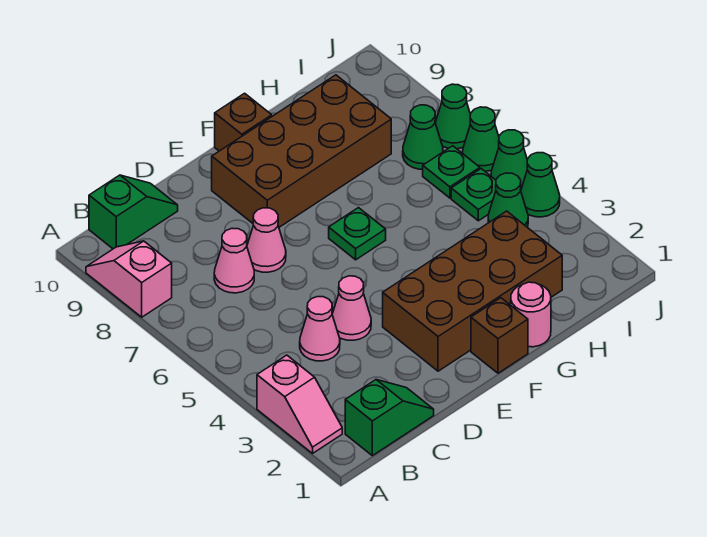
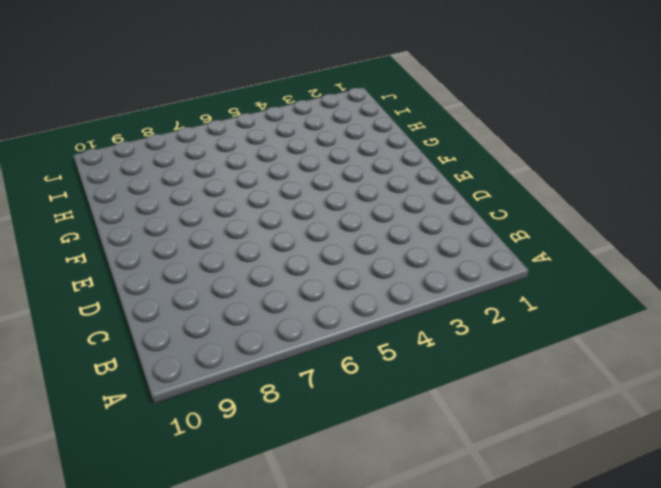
none -> pink 1x2 slope [257,355,342,453]
none -> pink 1x2 slope [86,241,172,317]
none -> green 1x2 slope [345,380,434,456]

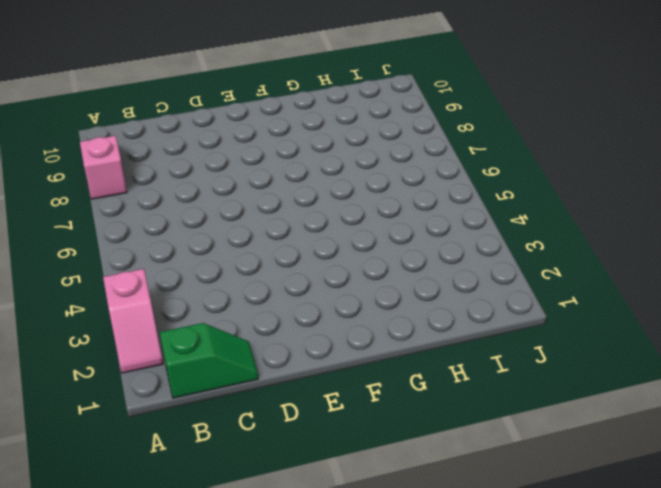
none -> green 1x2 slope [89,175,178,249]
none -> pink 1x1 cone [300,297,340,361]
none -> pink 1x1 cone [214,228,254,293]

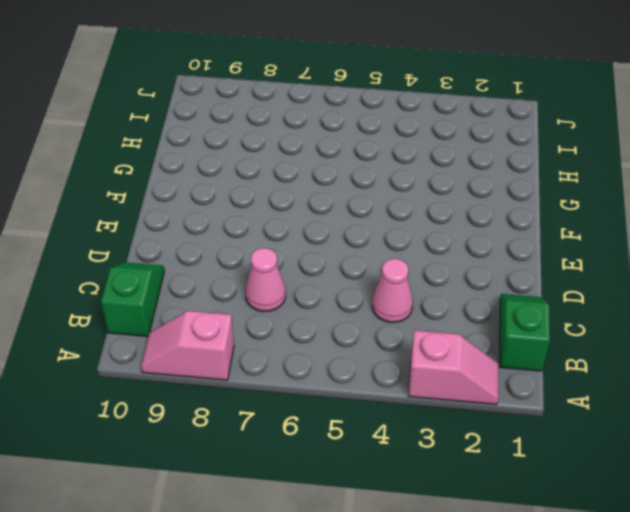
none -> pink 1x1 cone [332,276,371,340]
none -> pink 1x1 cone [247,208,286,272]
none -> brown 2x4 brick [383,211,562,371]

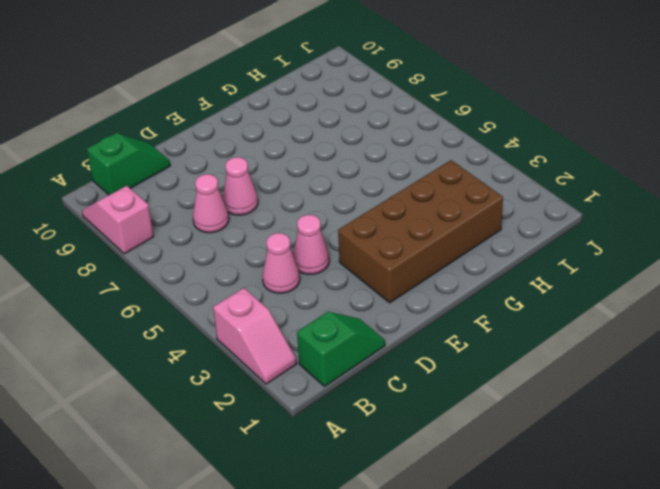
none -> brown 2x4 brick [212,75,391,227]
none -> brown 1x1 brick [471,298,528,373]
none -> green 1x1 plate [329,208,386,260]

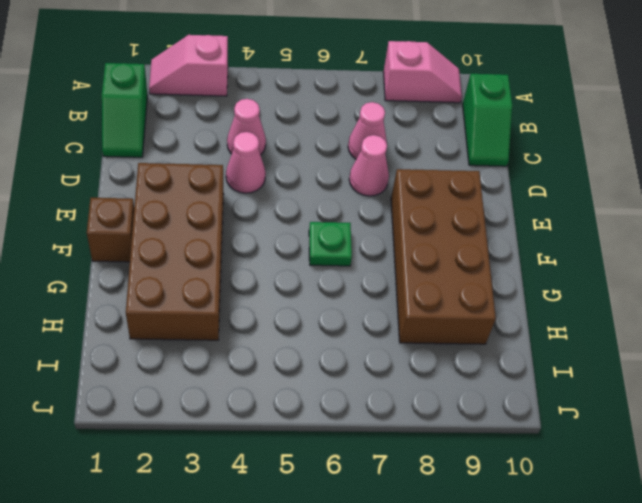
none -> brown 1x1 brick [215,93,272,151]
none -> pink 1x1 round brick [511,282,551,347]
none -> green 1x1 cone [488,173,528,227]

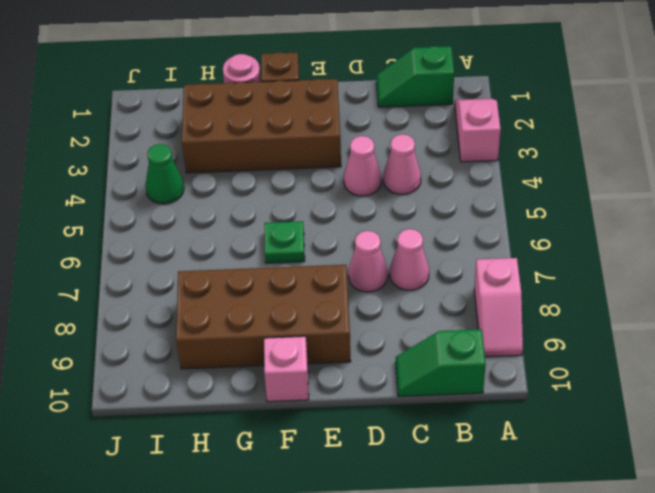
pink 1x1 brick [264,336,309,402] -> brown 1x1 brick [215,93,272,151]
none -> green 1x1 plate [451,169,496,221]
none -> green 1x1 plate [423,146,480,198]
none -> green 1x1 cone [403,105,443,169]

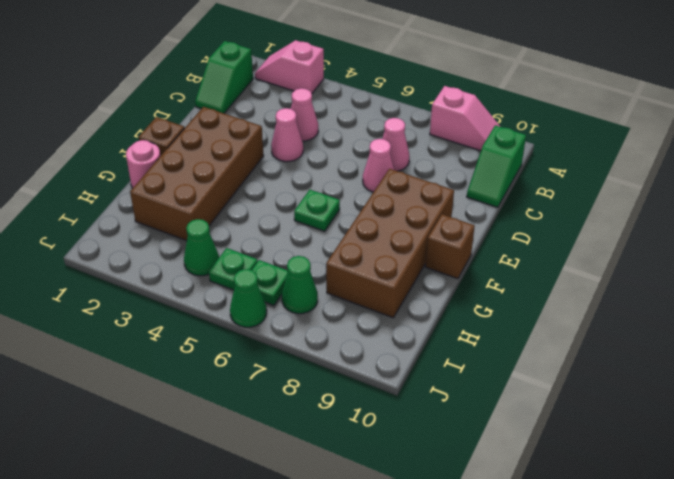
none -> green 1x1 cone [521,153,560,217]
none -> green 1x1 cone [491,130,527,191]
none -> green 1x1 cone [435,84,471,149]

